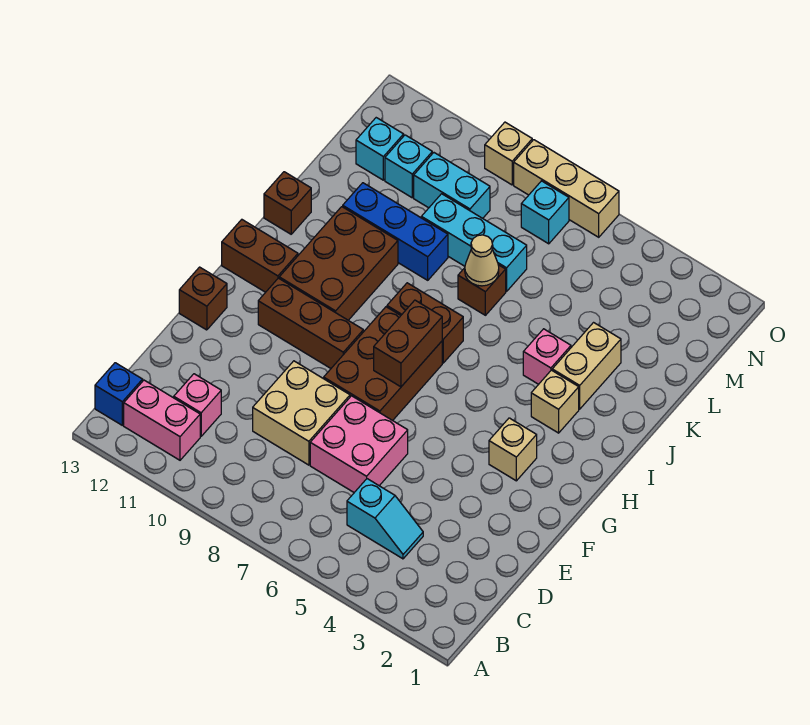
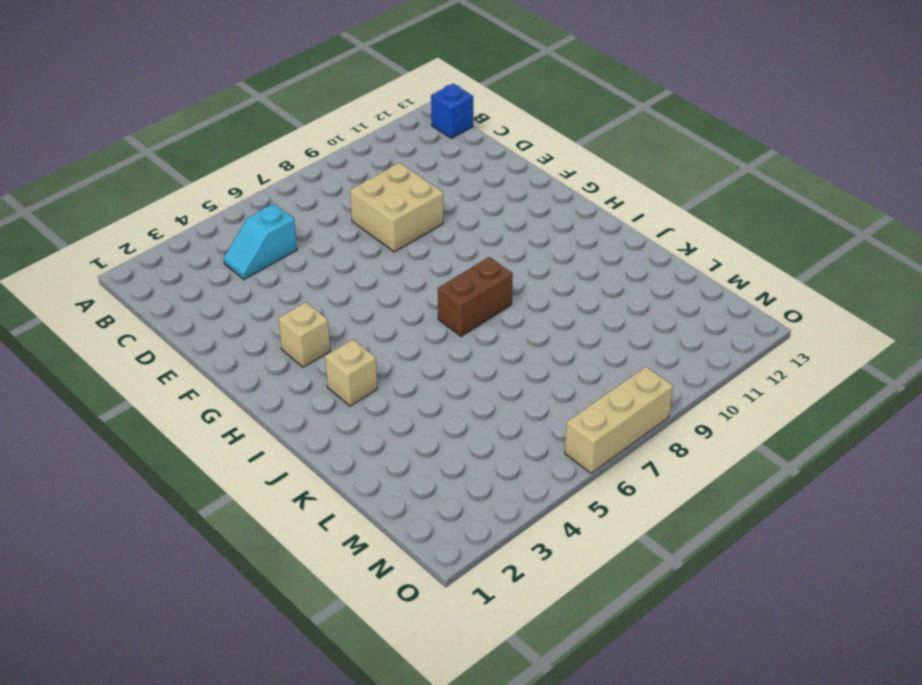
none -> pink 1x2 brick [124,380,200,460]
none -> pink 1x1 brick [174,374,221,436]
none -> pink 2x2 brick [310,396,408,492]

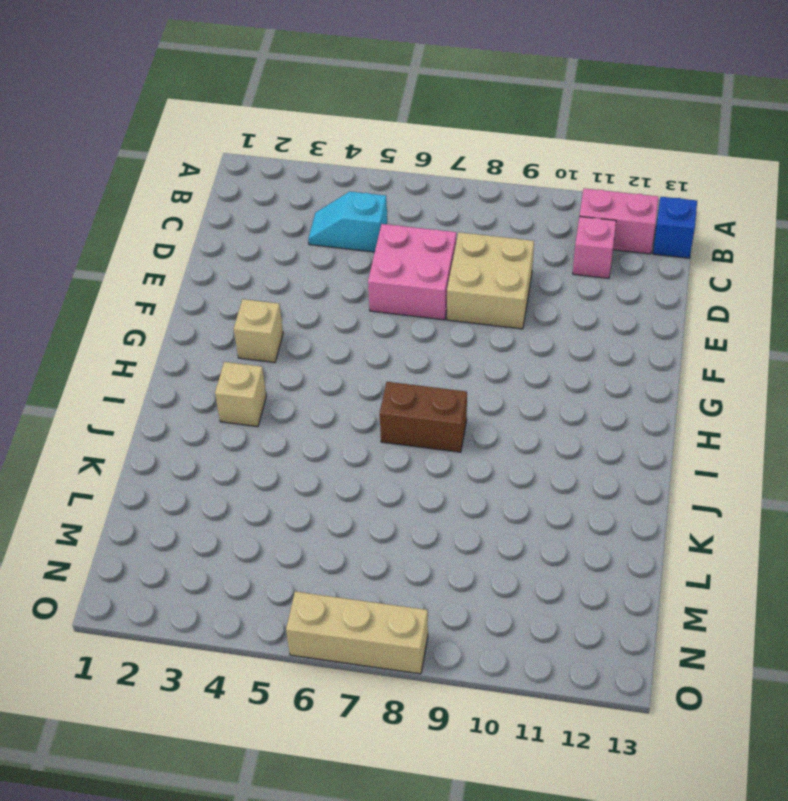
none -> brown 2x3 brick [324,307,442,421]
none -> brown 1x1 brick [179,267,227,330]
none -> brown 1x3 brick [258,278,363,368]

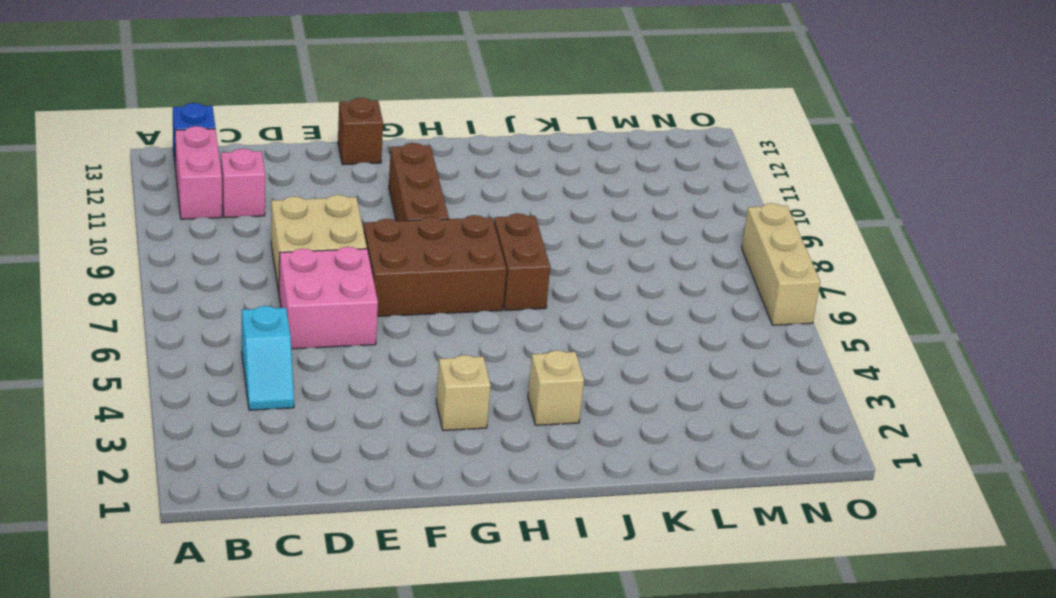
none -> brown 2x3 brick [279,207,398,320]
none -> brown 1x2 brick [222,220,298,292]
none -> tan 1x2 brick [552,323,621,409]

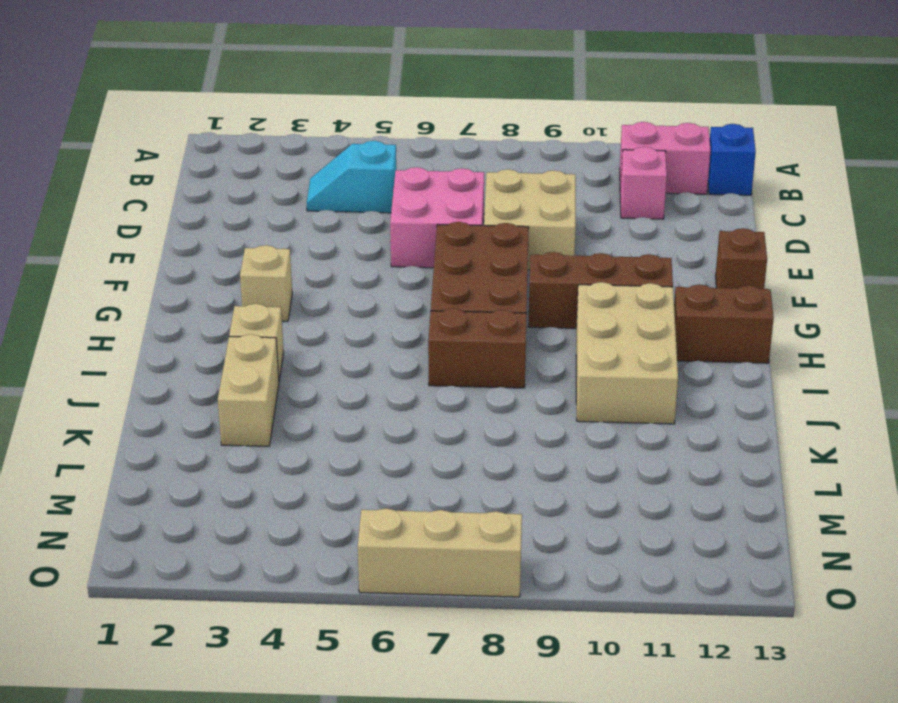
tan 2x3 brick [576,282,678,424] -> brown 2x3 brick [279,207,398,320]
none -> pink 1x1 brick [523,329,571,384]
none -> brown 1x1 brick [264,172,311,234]
none -> brown 1x1 brick [458,265,506,315]

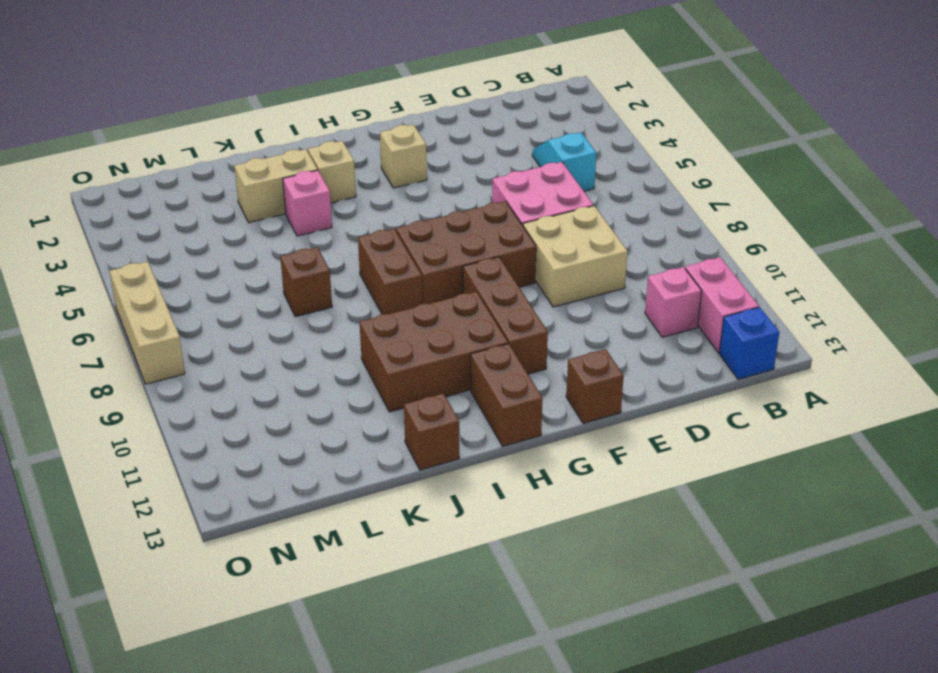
none -> blue 1x3 brick [343,183,448,280]
none -> cyan 1x3 brick [421,194,527,291]
none -> cyan 1x2 brick [414,153,490,218]

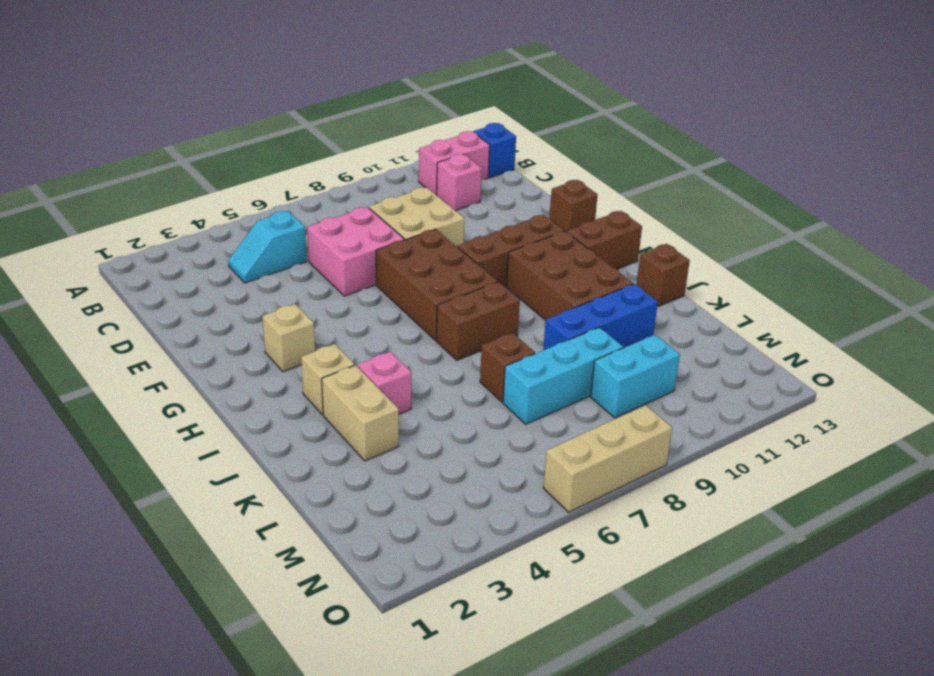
none -> cyan 1x1 brick [385,135,432,198]
none -> cyan 1x1 brick [356,118,404,180]
none -> cyan 1x1 brick [521,181,569,244]

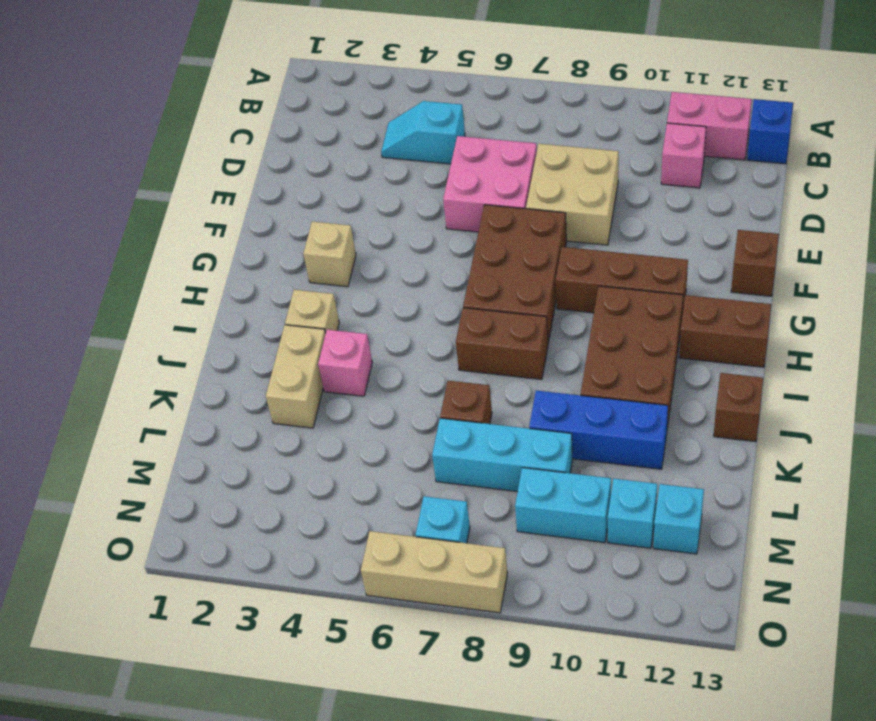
none -> tan 1x1 brick [485,122,532,185]
none -> brown 1x2 brick [374,300,442,387]
none -> tan 1x1 cone [465,235,499,286]

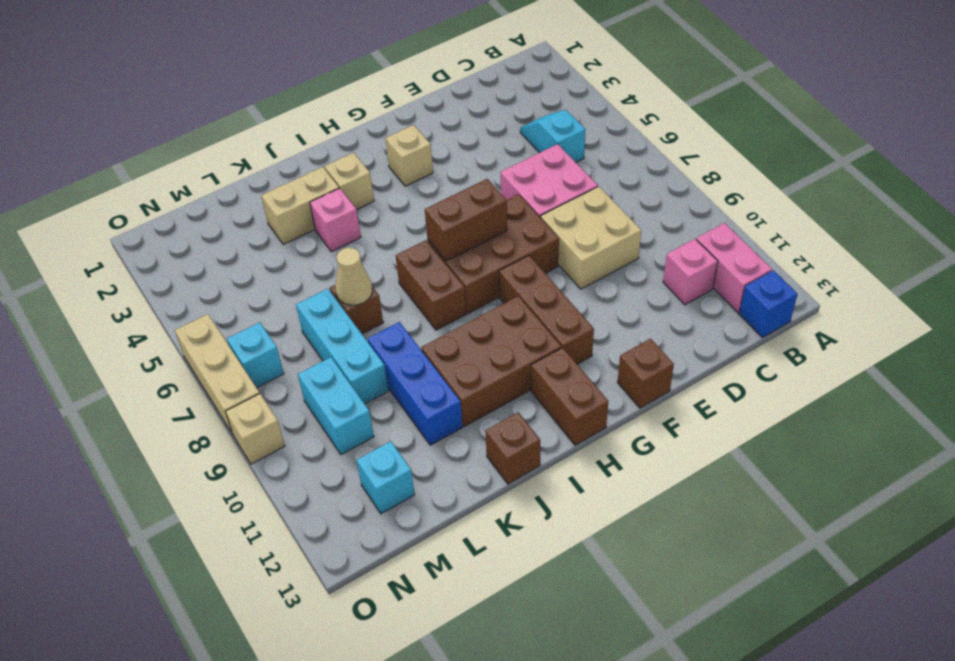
none -> cyan 1x1 brick [385,135,432,198]

